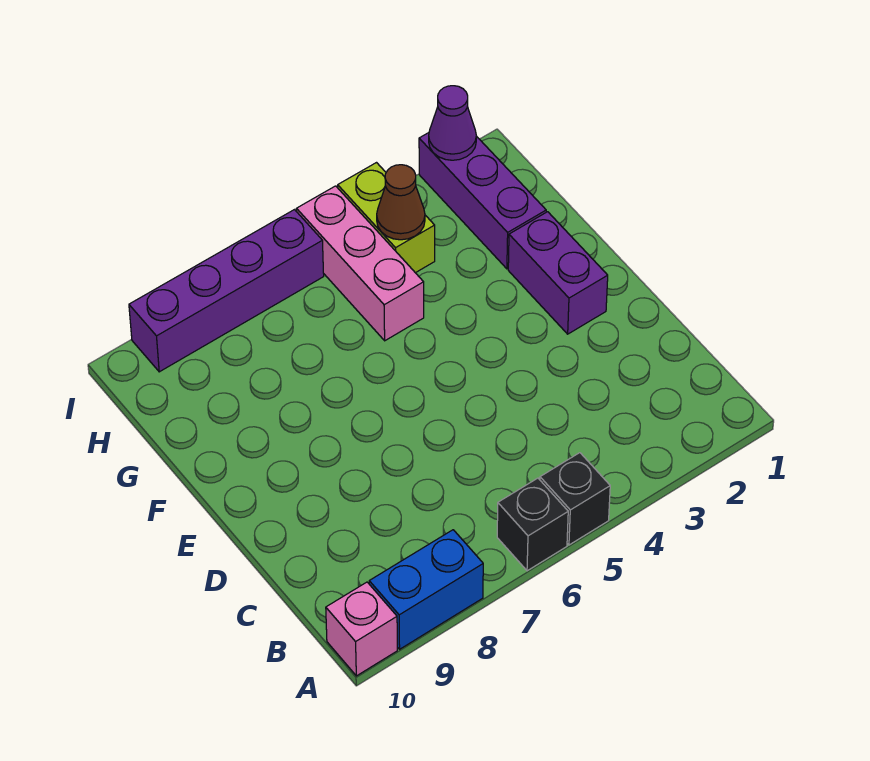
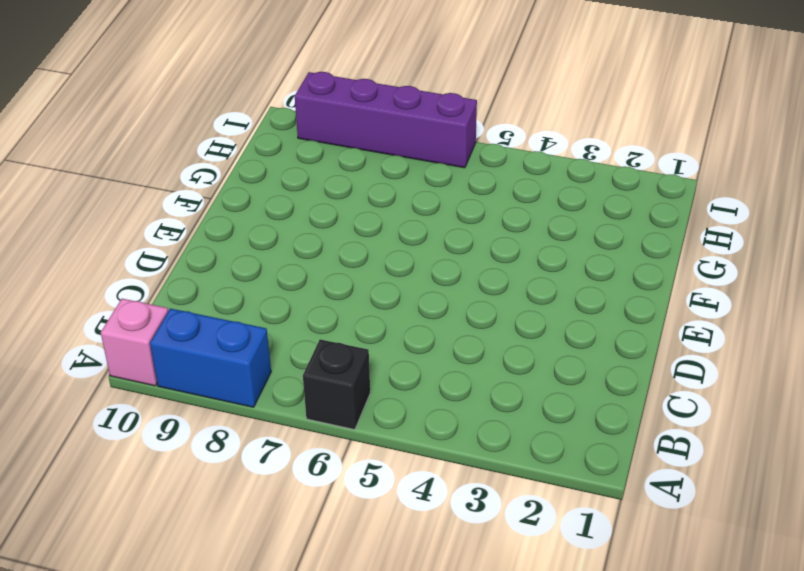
none -> black 1x1 brick [540,453,610,545]
none -> purple 1x2 brick [508,212,608,334]

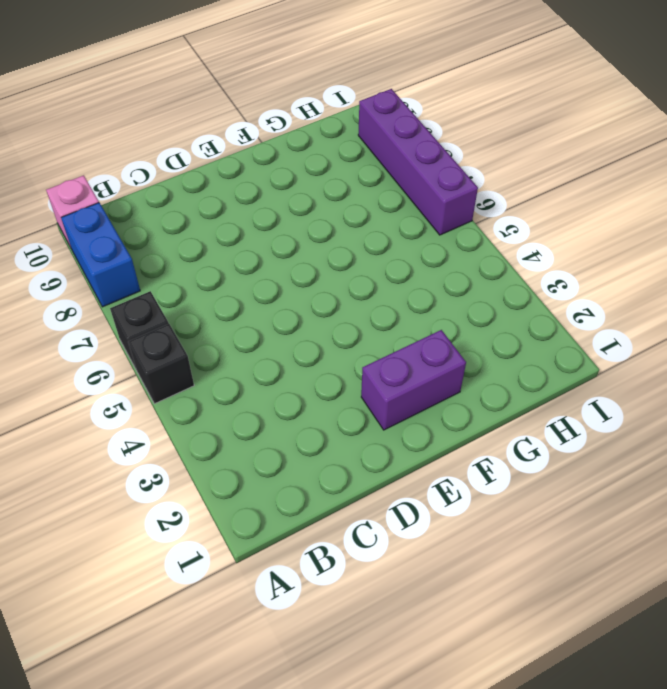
none -> purple 1x3 brick [419,133,546,269]
none -> pink 1x3 brick [297,186,424,341]

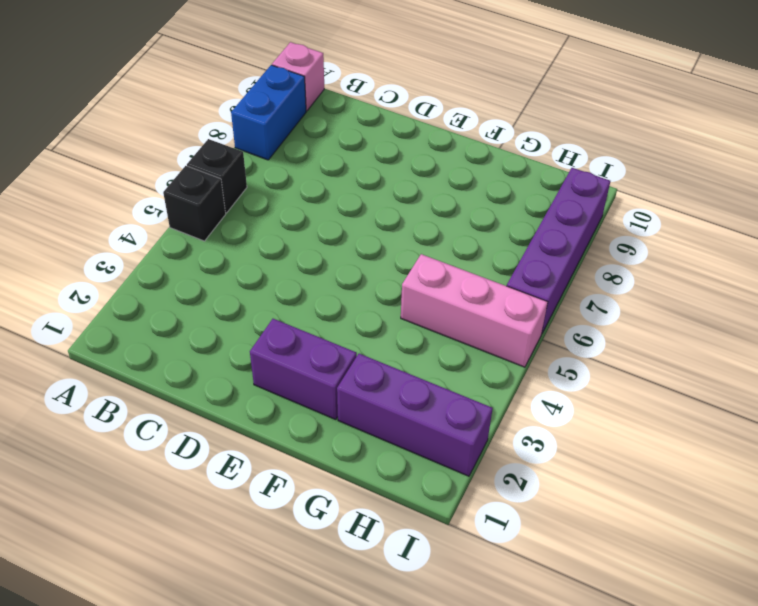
none -> lime 1x2 brick [338,163,435,273]
none -> brown 1x1 cone [377,165,425,240]

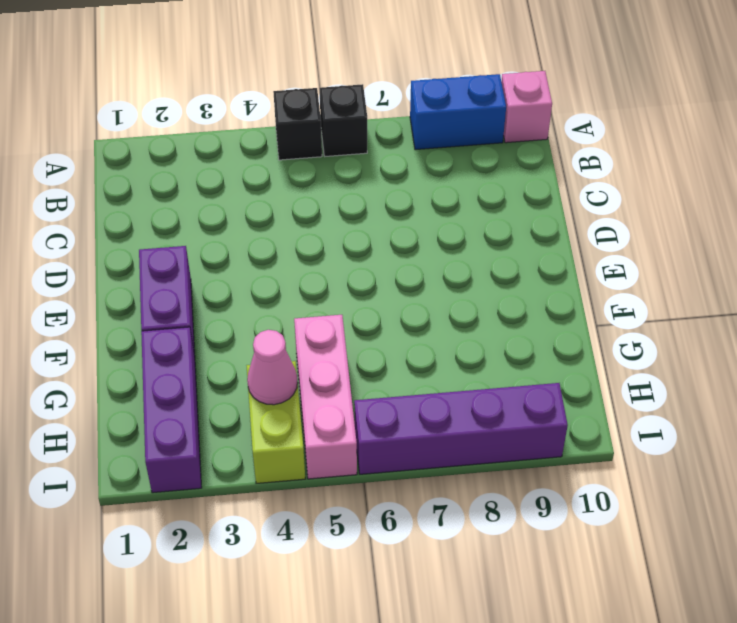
pink 1x1 cone [247,330,297,405] -> brown 1x1 cone [377,165,425,240]
none -> purple 1x1 cone [429,86,476,160]

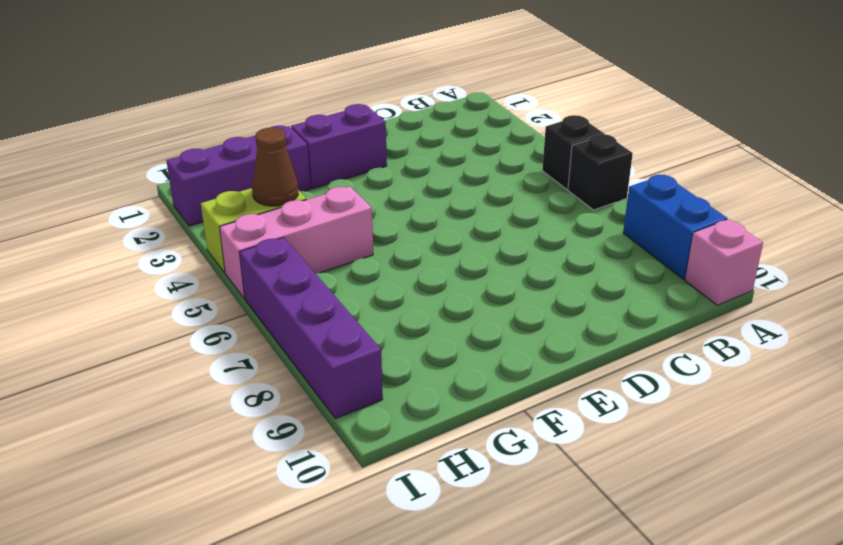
none -> purple 1x1 cone [429,86,476,160]

